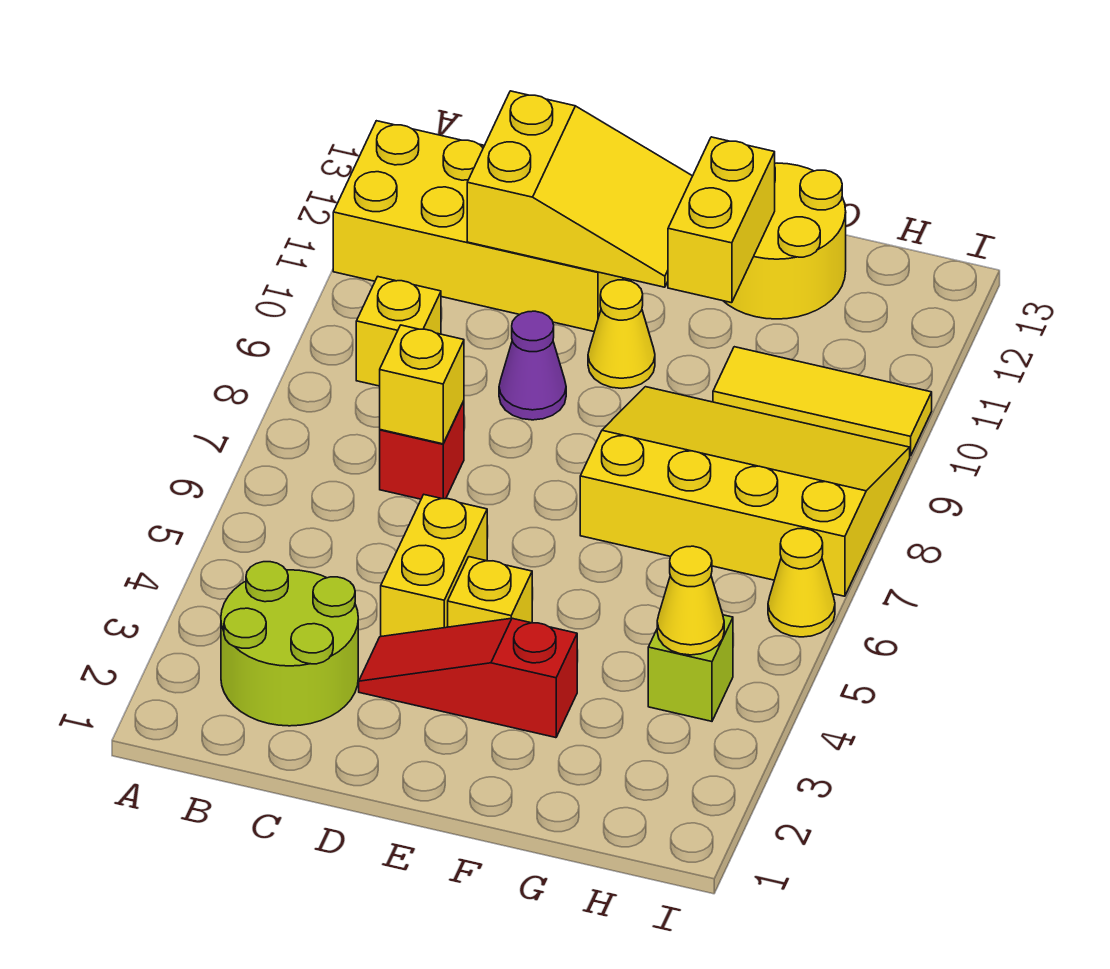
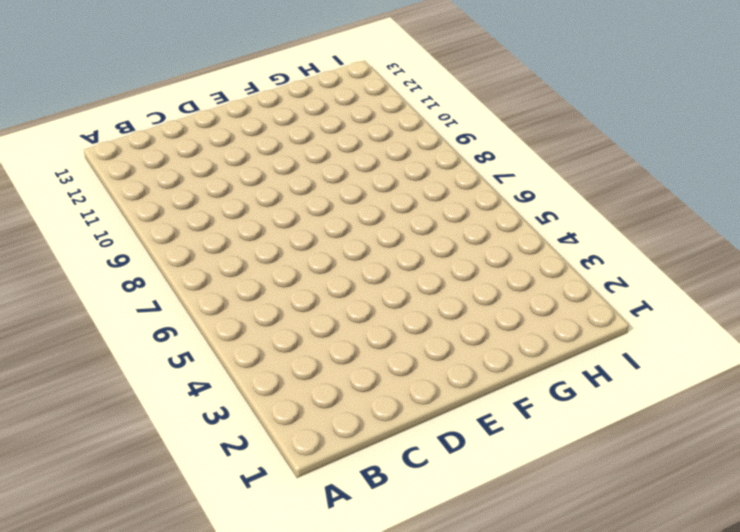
none -> yellow 2x4 brick [333,121,623,331]
none -> lime 2x2 round brick [221,562,358,726]
none -> yellow 1x1 brick [356,277,441,386]

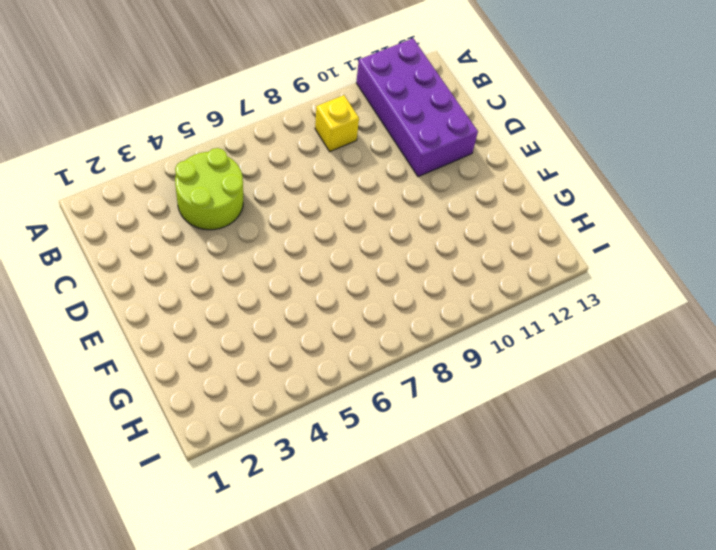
purple 2x4 brick [356,38,478,177] -> yellow 2x4 brick [333,121,623,331]
lime 2x2 round brick [175,148,243,230] -> lime 2x2 round brick moved to [221,562,358,726]
none -> red 1x1 brick [380,401,464,499]
none -> red 1x3 slope [359,618,577,738]
none -> yellow 1x2 brick [381,495,487,636]

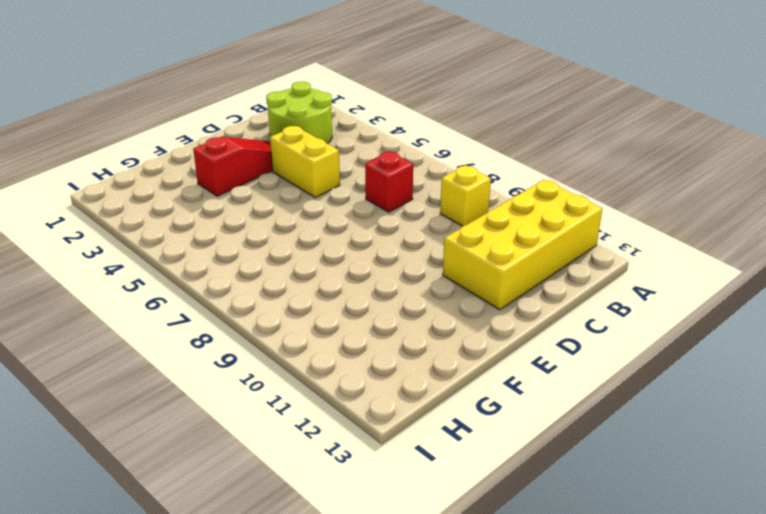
none -> purple 1x1 cone [499,311,566,420]
none -> yellow 1x1 brick [448,557,532,627]
none -> yellow 1x1 cone [588,280,655,388]

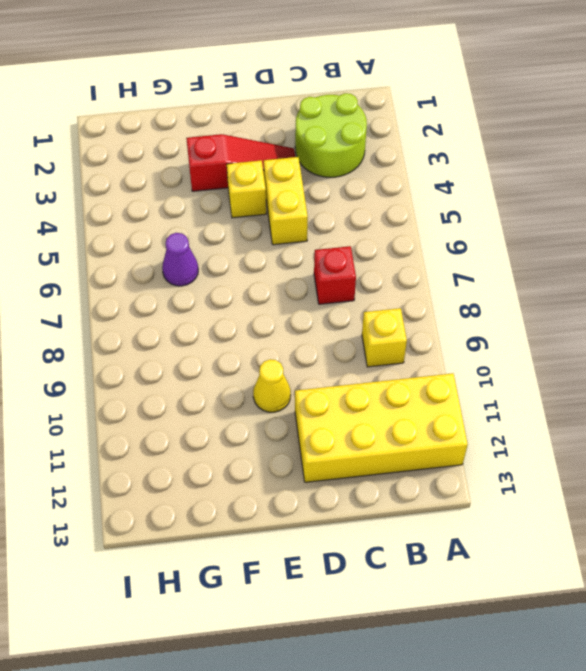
purple 1x1 cone [162,233,198,286] -> purple 1x1 cone moved to [499,311,566,420]
none -> yellow 3x4 slope [580,387,910,596]
none -> yellow 2x2 round brick [724,163,846,319]
none -> yellow 1x3 tile [713,347,932,456]

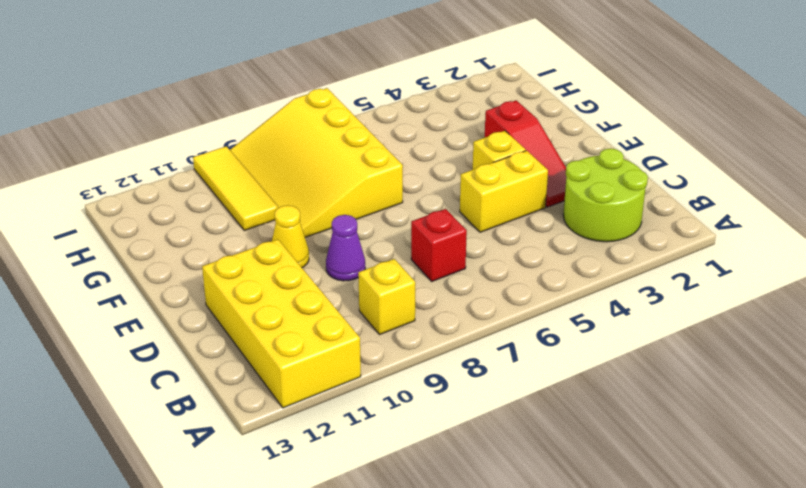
none -> yellow 2x2 round brick [724,163,846,319]
none -> lime 1x1 brick [648,615,733,721]
none -> yellow 1x1 cone [768,529,835,637]

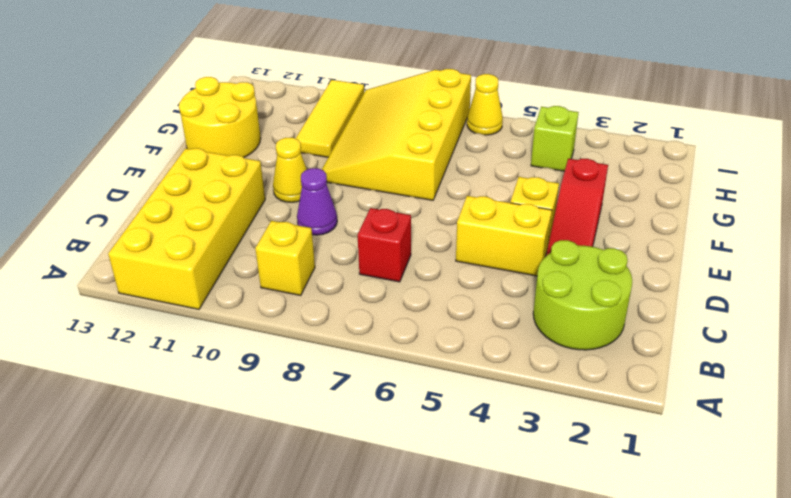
none -> yellow 1x1 brick [380,325,464,444]
none -> yellow 2x3 slope [467,91,692,287]
none -> yellow 1x2 brick [668,137,775,303]

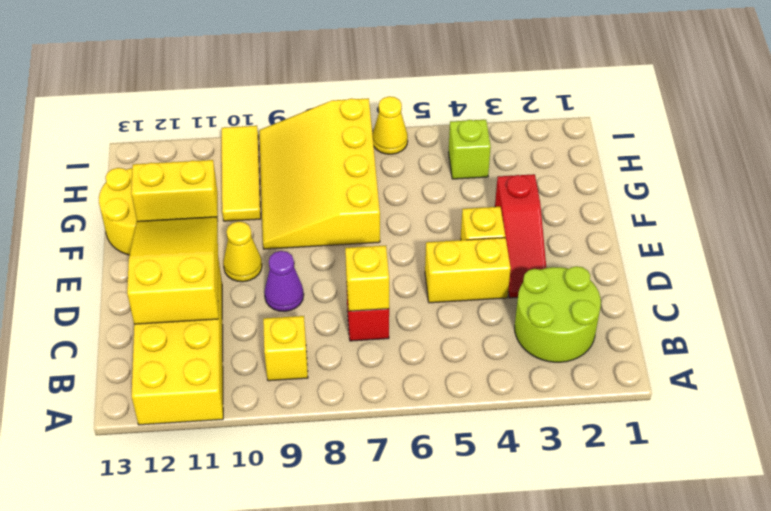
none -> yellow 1x1 cone [657,546,724,655]

